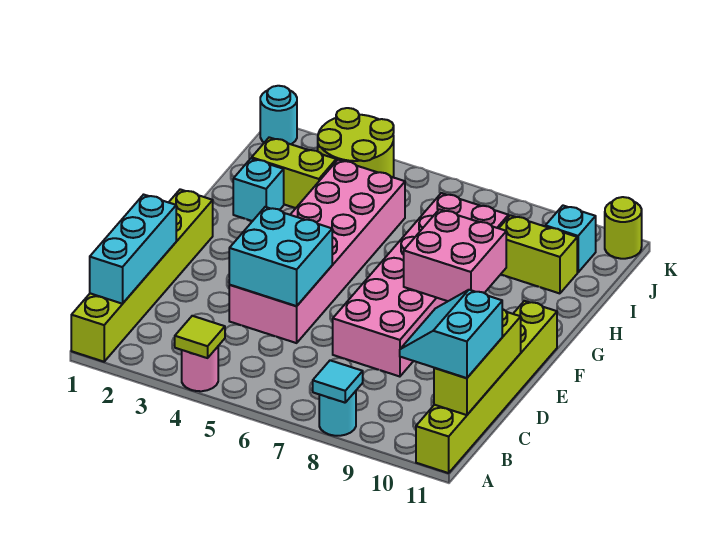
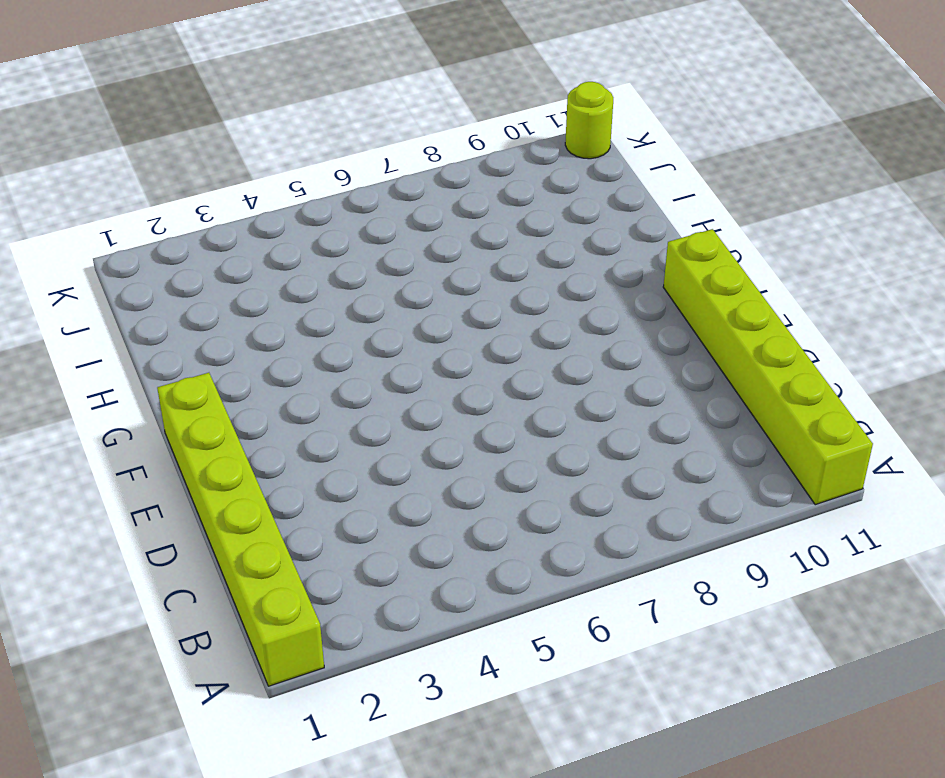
none -> pink 1x1 round brick [182,347,218,391]
none -> cyan 1x1 round brick [319,391,356,436]
none -> pink 2x6 brick [229,160,405,343]

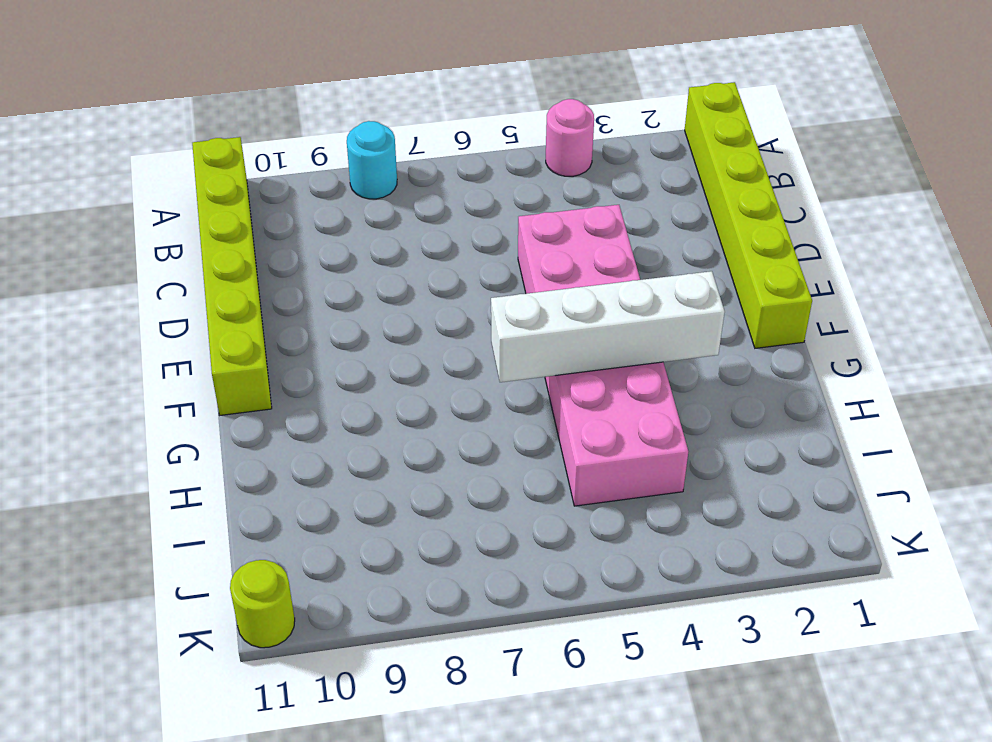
white 1x4 brick [491,271,725,382] -> none
none -> pink 2x6 brick [333,193,508,377]
none -> cyan 1x1 brick [233,158,284,221]
none -> lime 1x2 brick [252,137,336,208]

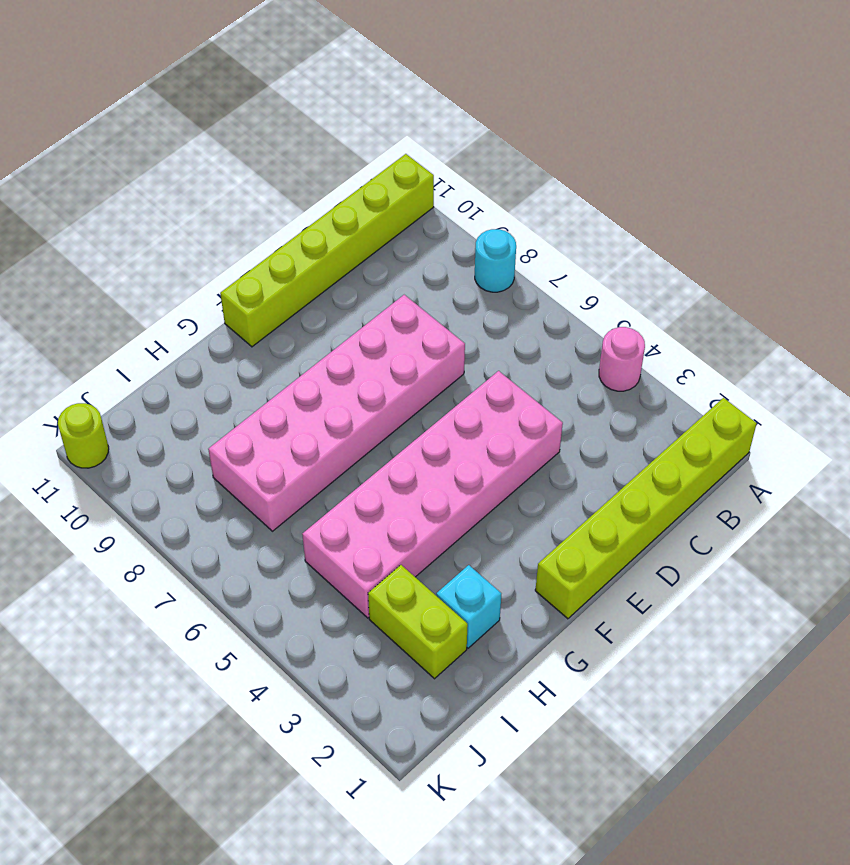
none -> lime 1x2 brick [499,215,577,293]
none -> lime 2x2 round brick [318,108,394,177]
none -> cyan 1x1 brick [545,206,596,272]

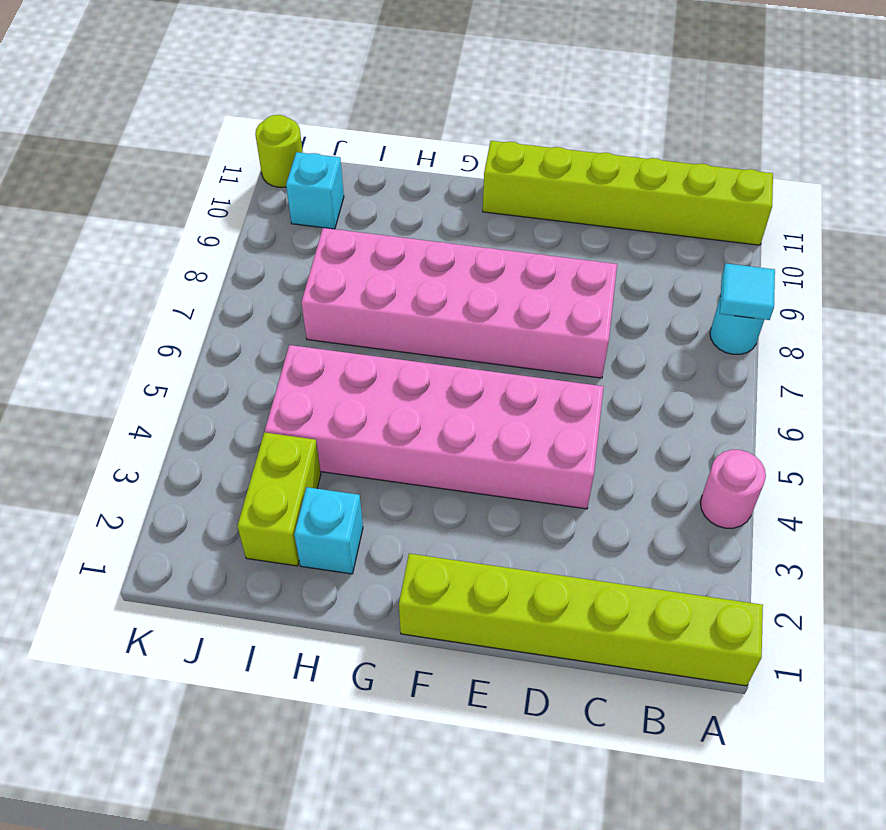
none -> lime 1x2 brick [499,215,577,293]
none -> lime 2x2 round brick [318,108,394,177]
none -> cyan 1x1 round brick [260,86,297,144]

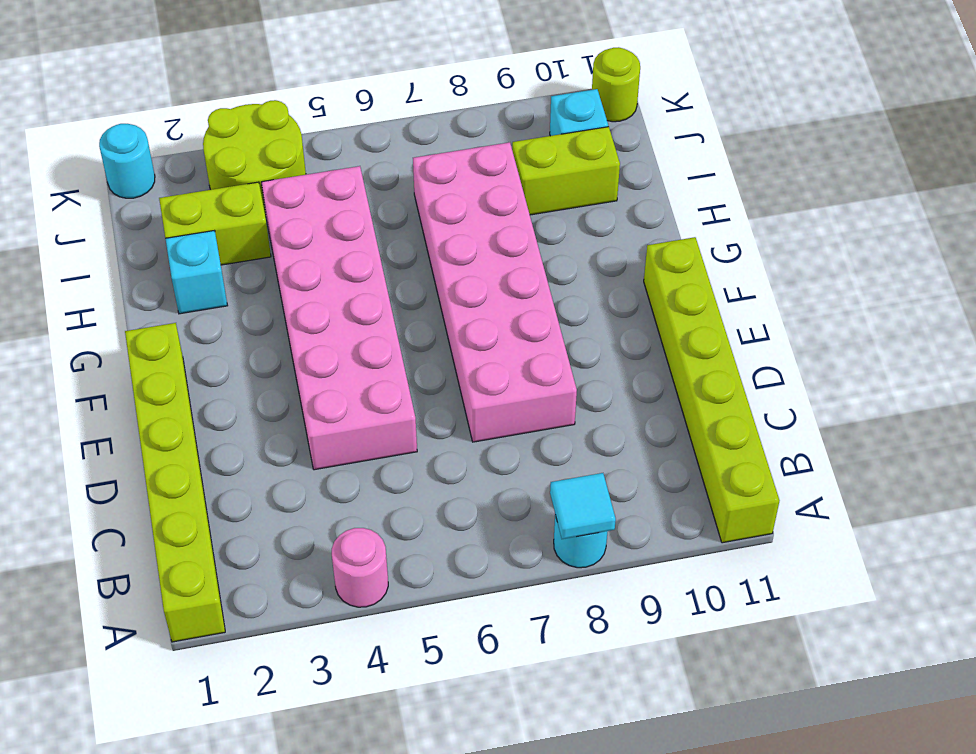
none -> lime 1x1 tile [175,316,225,358]
none -> cyan 1x3 brick [90,195,176,304]
none -> lime 1x3 brick [434,309,521,415]

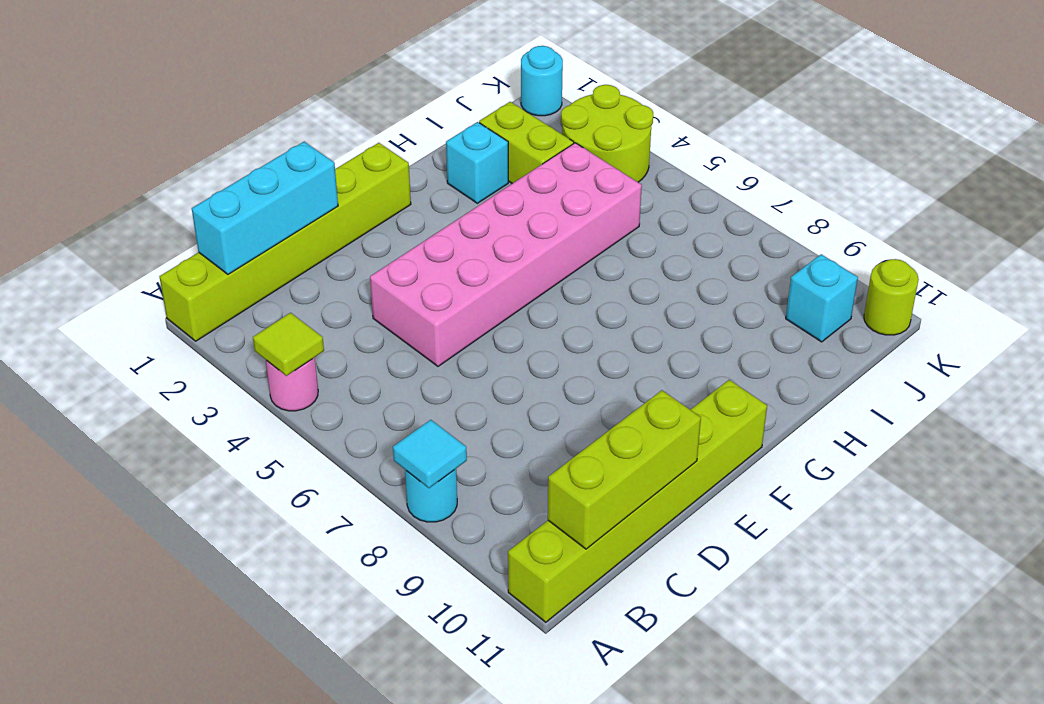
none -> pink 2x6 brick [333,193,508,377]
none -> lime 1x2 brick [499,215,577,293]
none -> cyan 2x2 brick [229,207,332,306]

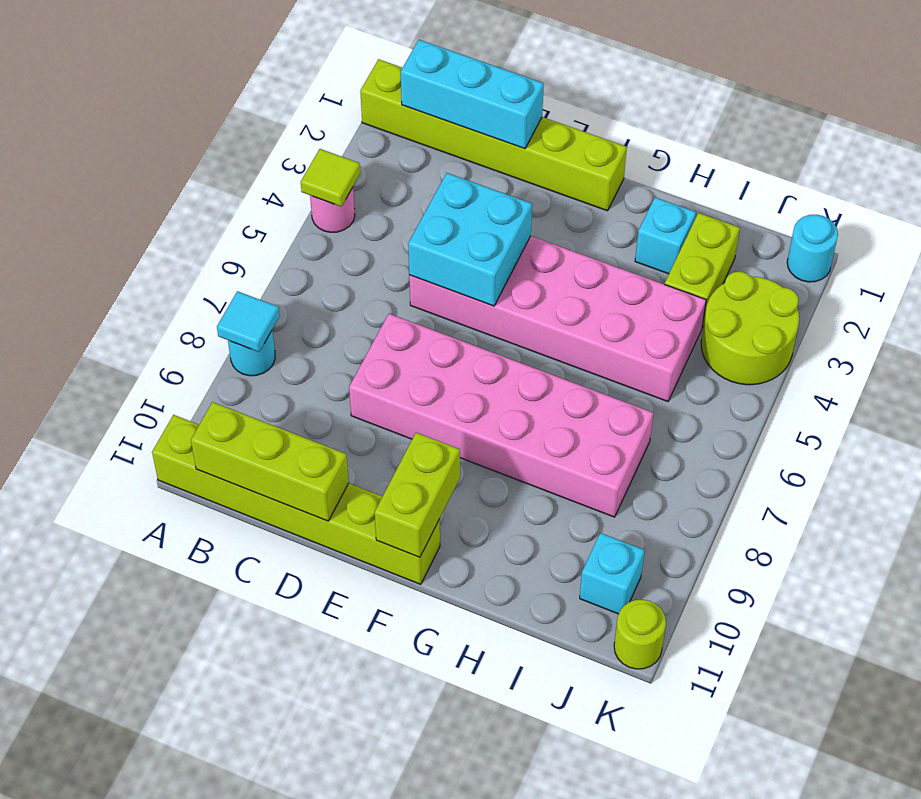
lime 1x2 brick [375,433,460,557] -> lime 1x2 brick moved to [499,215,577,293]
none -> pink 2x2 brick [404,209,506,301]
none -> cyan 2x2 slope [400,290,502,378]

